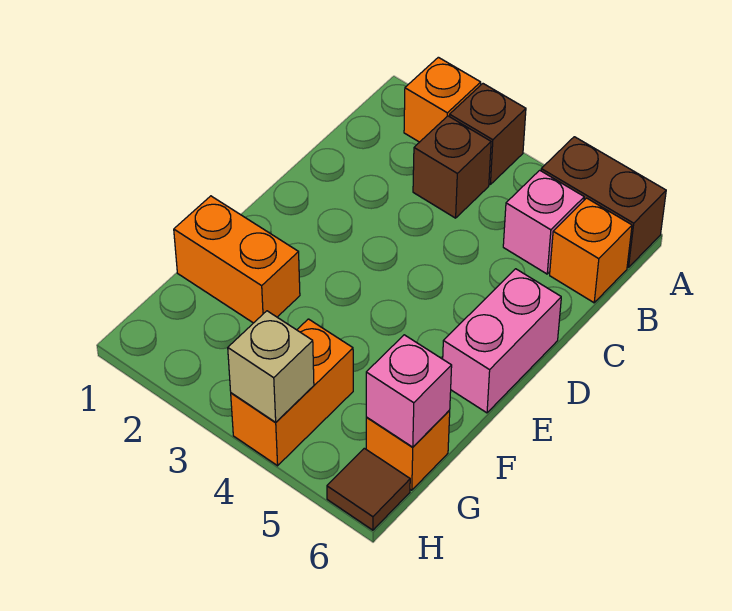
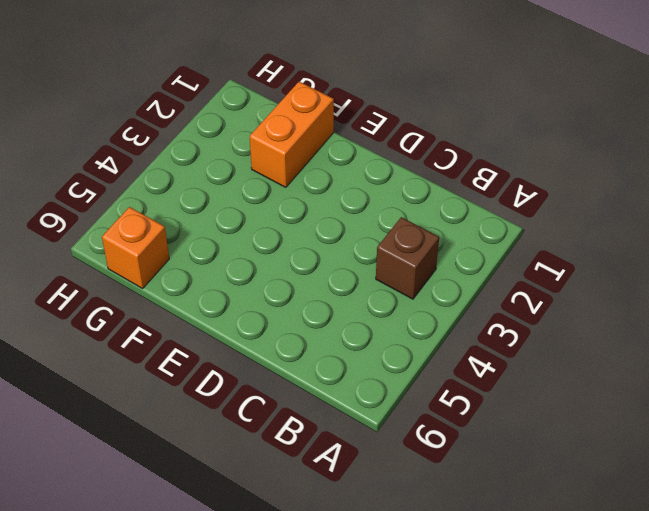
none -> orange 1x1 brick [404,57,481,142]
none -> brown 1x1 brick [450,84,526,184]
none -> brown 1x2 brick [541,137,666,268]

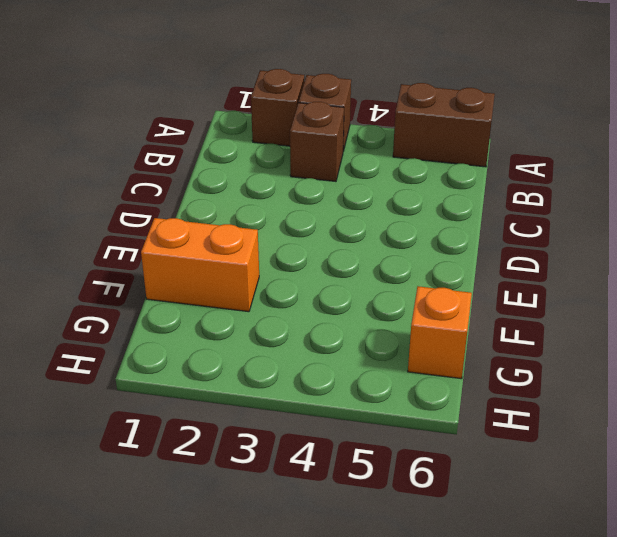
brown 1x1 brick [251,69,304,146] -> orange 1x1 brick [404,57,481,142]
none -> pink 1x1 brick [503,170,584,274]
none -> orange 1x1 brick [550,198,632,303]
none -> pink 1x2 brick [443,269,561,413]

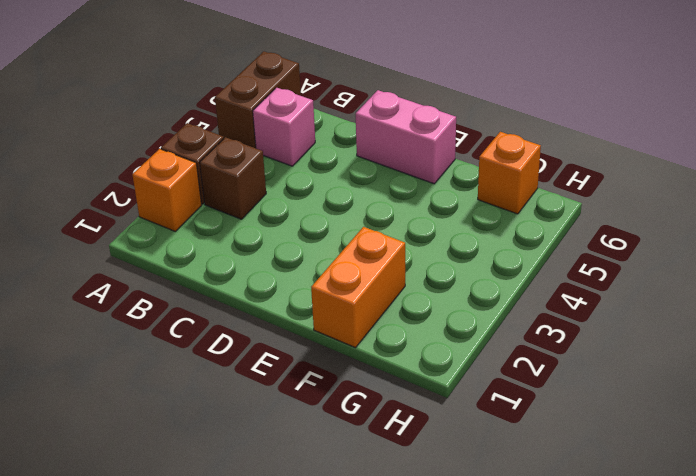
none -> orange 1x1 brick [550,198,632,303]
none -> orange 1x2 brick [231,319,353,466]
none -> brown 1x1 tile [327,448,410,530]

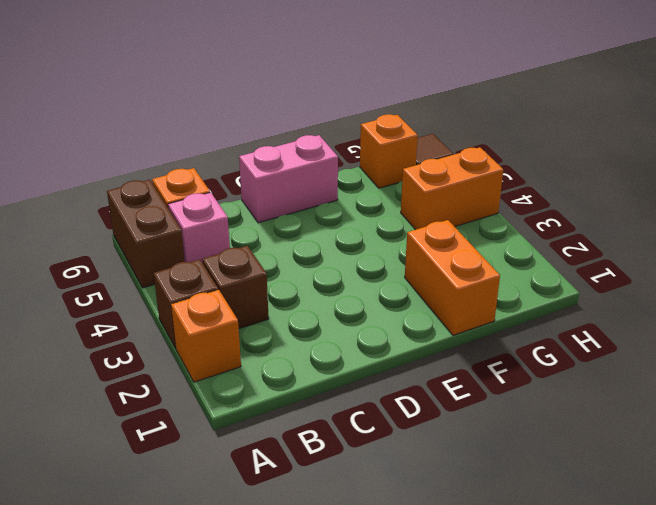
none -> pink 1x1 brick [366,335,452,447]
none -> tan 1x1 brick [228,311,314,422]

